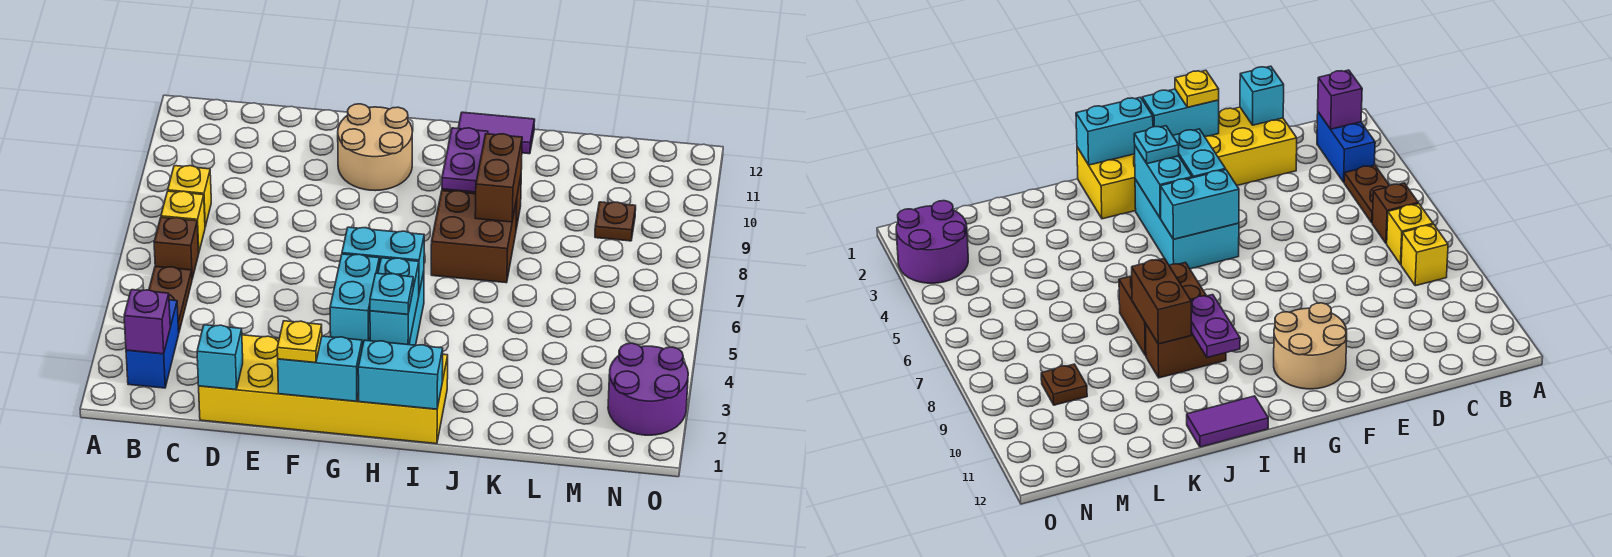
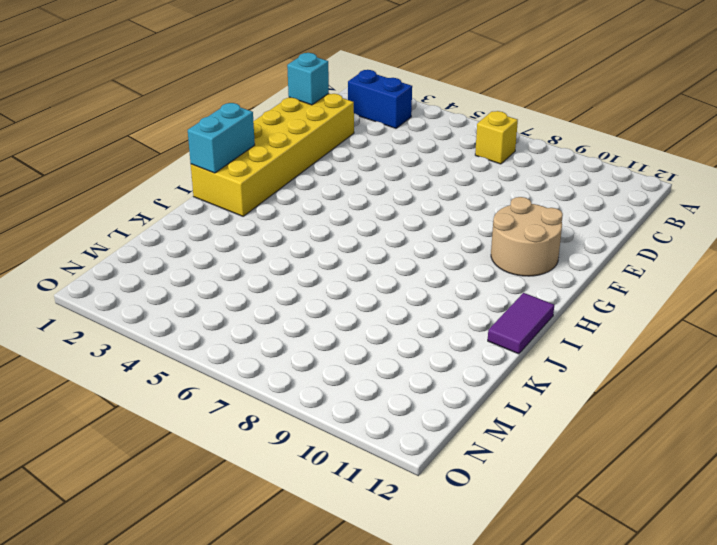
none -> brown 1x2 plate [149,266,192,331]
none -> brown 1x1 brick [154,217,199,279]
none -> yellow 1x1 brick [168,166,211,227]

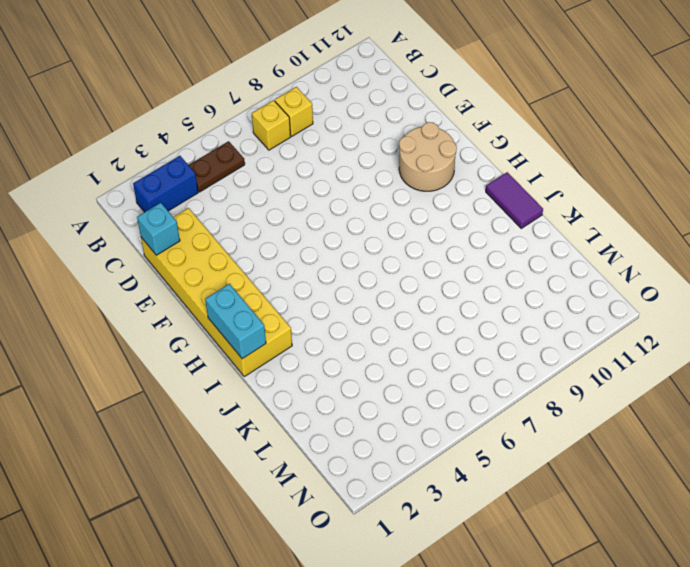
none -> brown 1x1 brick [154,217,199,279]
none -> cyan 2x3 brick [1135,179,1239,269]
none -> brown 2x2 brick [431,191,517,283]

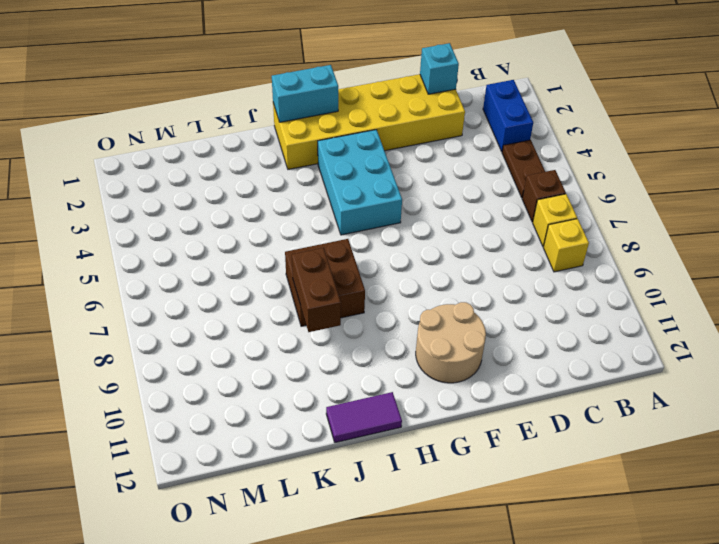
none -> brown 1x2 brick [1145,323,1226,378]
none -> brown 1x1 plate [595,202,636,241]
none -> purple 2x2 round brick [608,343,688,435]

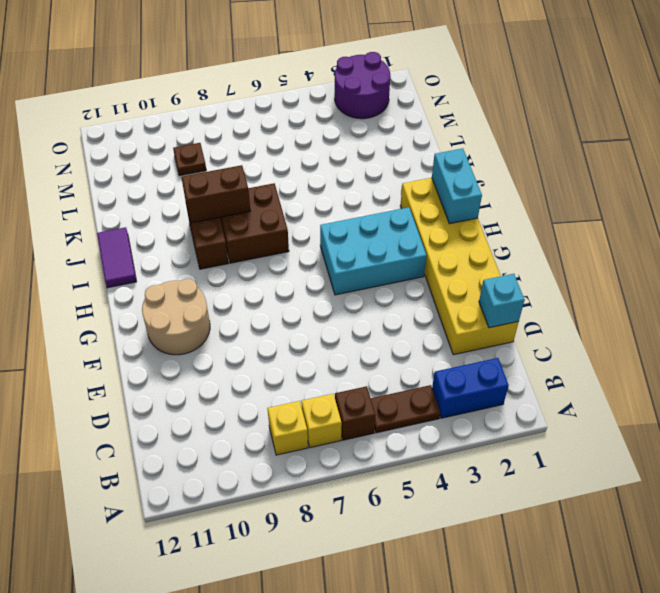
none -> purple 1x1 brick [124,290,170,354]
none -> cyan 1x2 brick [278,336,362,401]
none -> cyan 1x2 brick [330,254,379,345]

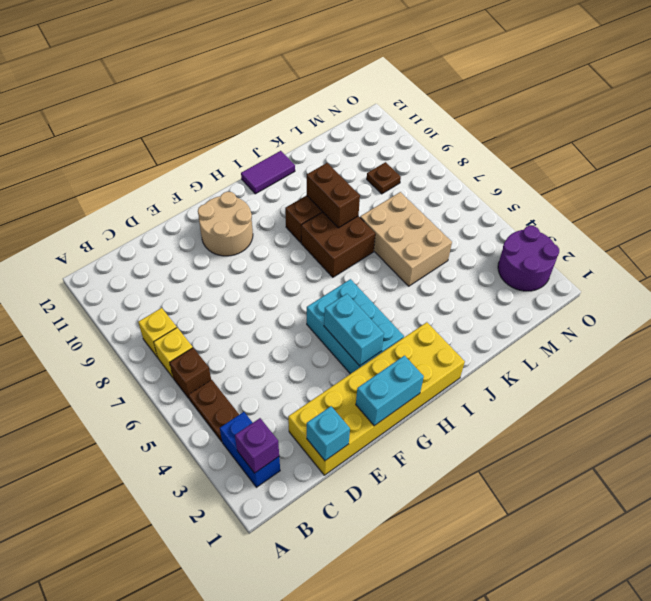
tan 2x3 brick [360,192,452,286] -> none
none -> cyan 1x2 brick [342,227,424,292]
none -> cyan 1x2 brick [358,340,443,409]
none -> cyan 1x2 brick [370,258,419,345]

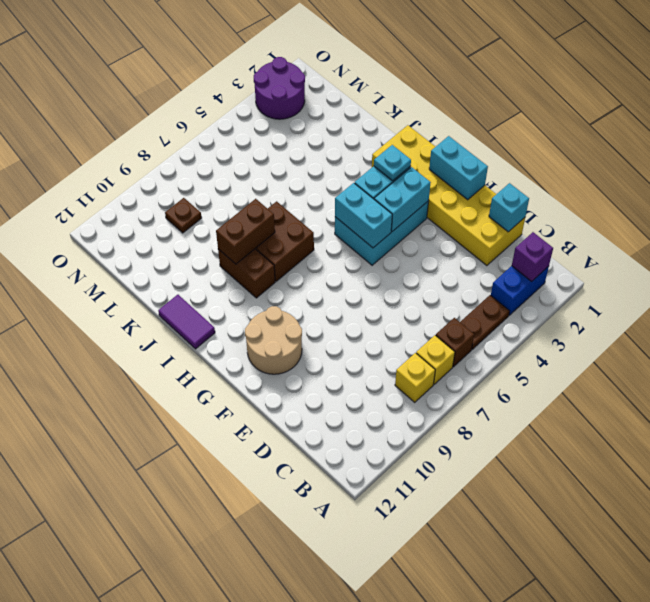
none -> cyan 1x2 brick [358,340,443,409]
none -> purple 1x2 plate [442,128,488,192]
none -> yellow 1x1 plate [277,321,322,363]

